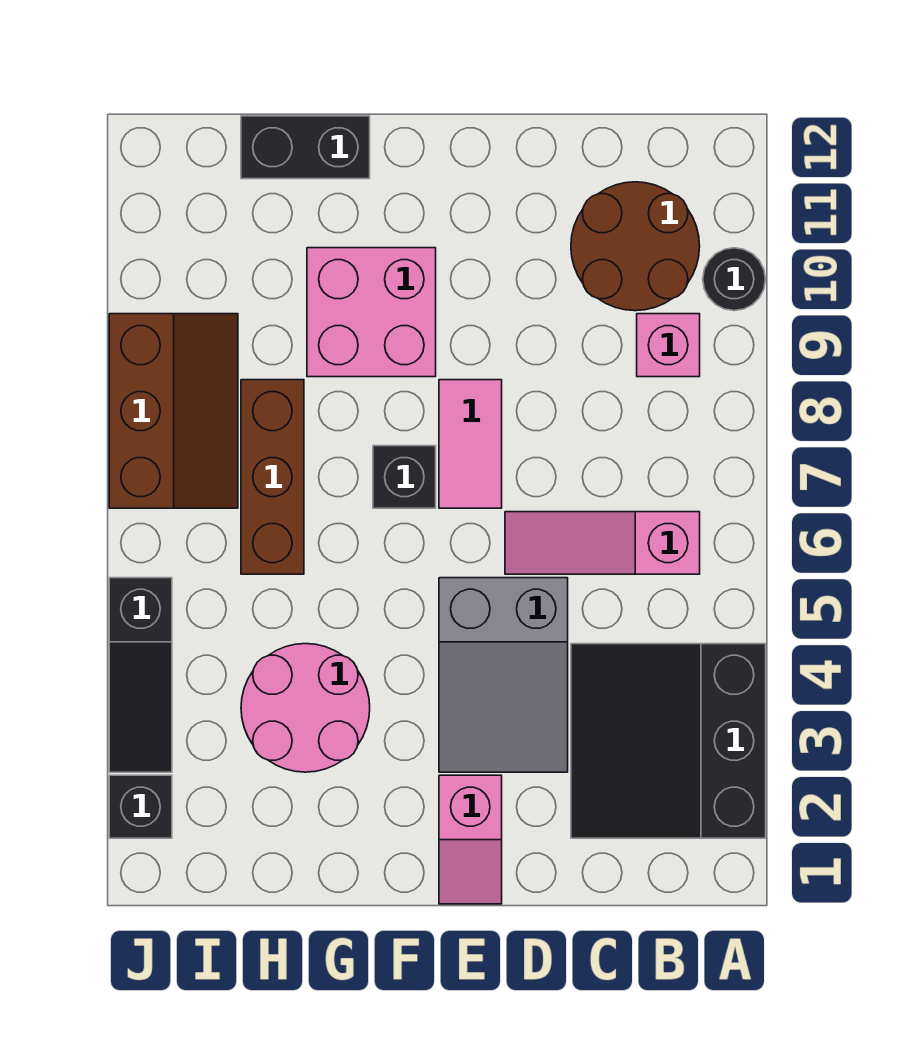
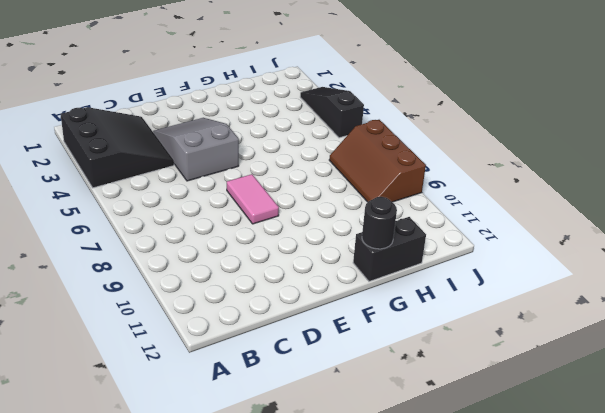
black 1x1 round brick [362,197,397,249] -> black 1x1 round brick moved to [703,248,765,311]
none -> pink 1x3 slope [505,512,700,574]
none -> pink 1x1 brick [637,314,700,377]
none -> brown 2x2 round brick [571,182,700,311]

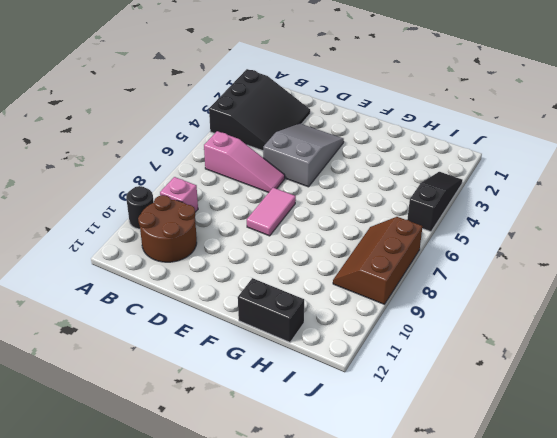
none -> pink 1x2 slope [439,775,502,904]
none -> black 1x1 brick [373,446,436,508]
none -> pink 2x2 brick [307,248,436,377]

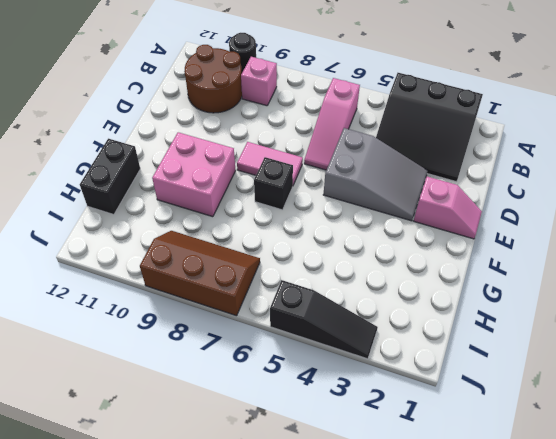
none -> pink 2x2 round brick [241,644,370,772]
none -> brown 1x3 brick [241,380,304,574]
none -> black 1x1 brick [109,775,172,838]

